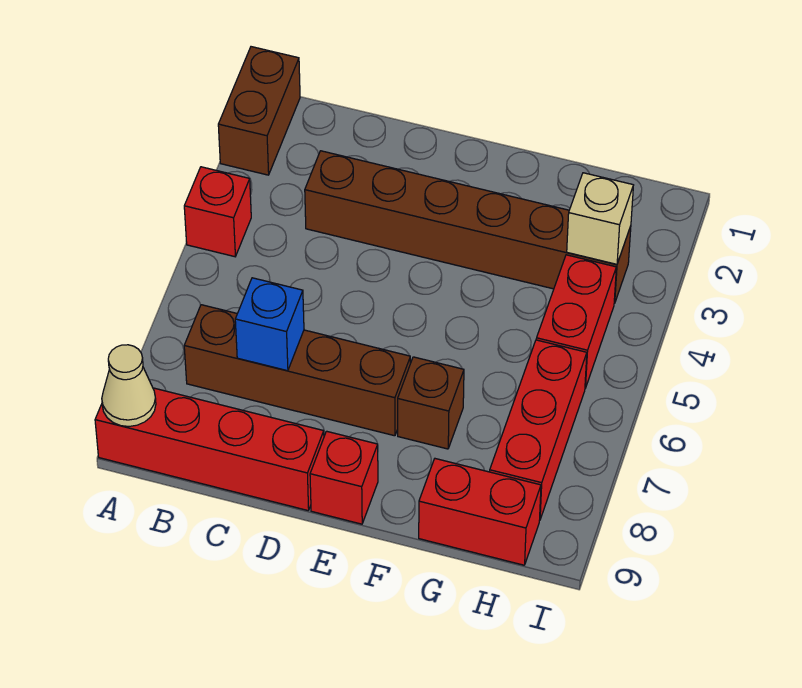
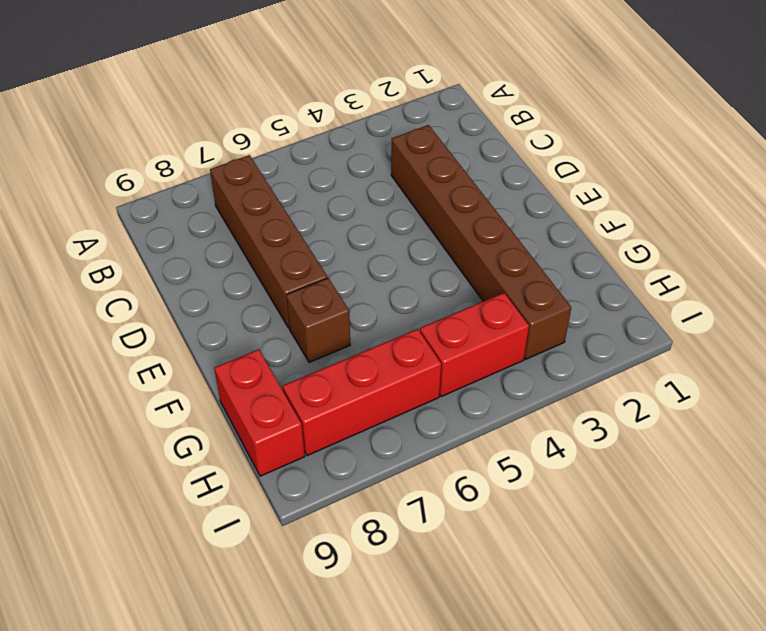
none -> brown 1x2 brick [218,47,300,175]
none -> red 1x1 brick [184,167,251,257]
none -> red 1x4 brick [95,388,324,510]

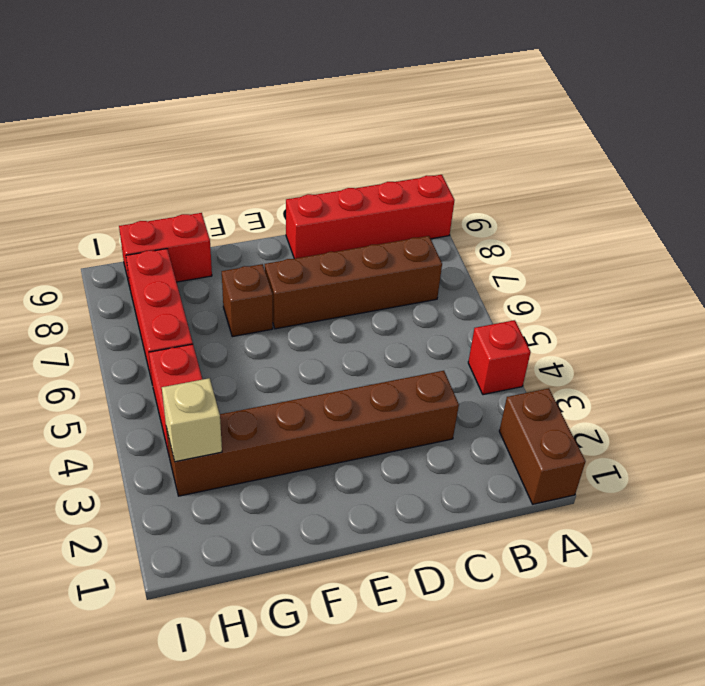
none -> red 1x1 brick [310,431,378,524]
none -> tan 1x1 cone [102,345,156,426]
none -> blue 1x1 brick [235,278,304,371]

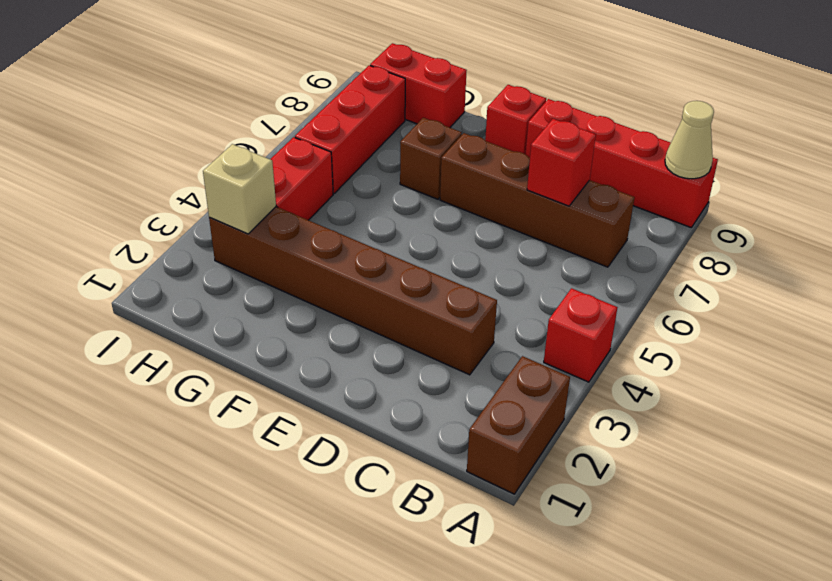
red 1x1 brick [527,119,596,206] -> blue 1x1 brick [235,278,304,371]

